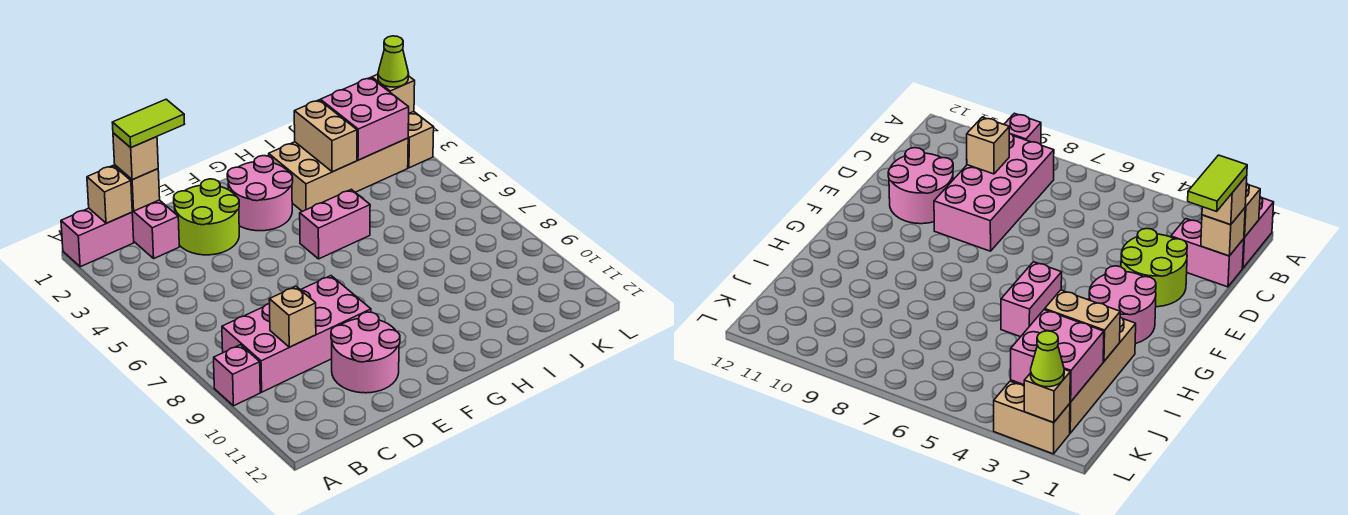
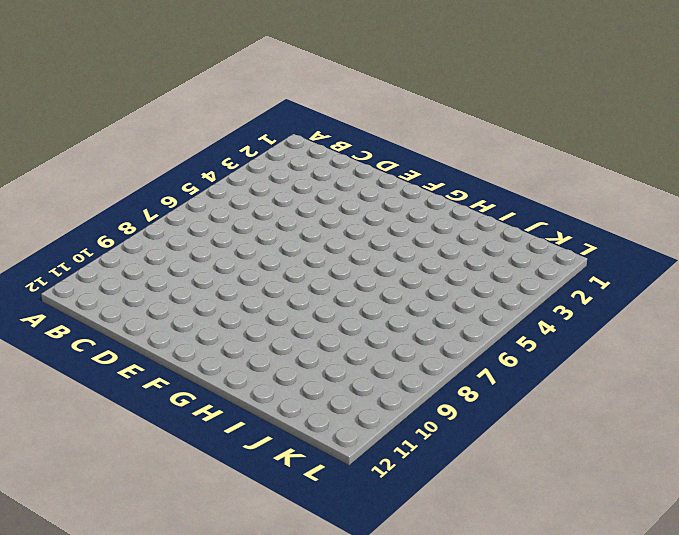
none -> pink 1x2 brick [61,208,134,267]
none -> pink 1x1 brick [214,345,260,406]
none -> pink 2x4 brick [222,276,371,392]

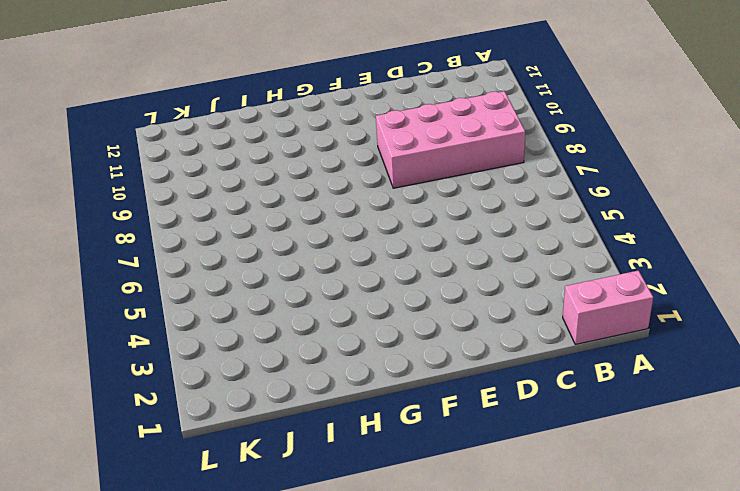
none -> pink 1x1 brick [214,345,260,406]
none -> pink 1x2 brick [132,200,179,258]
none -> lime 2x2 round brick [174,179,239,255]

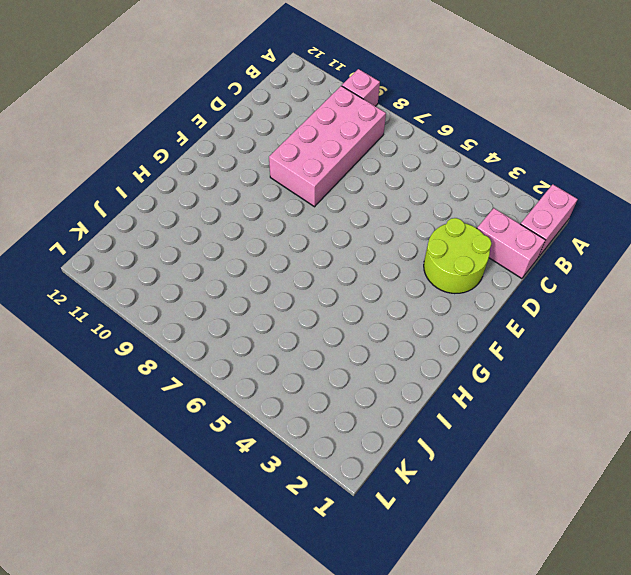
none -> pink 2x2 round brick [331,312,400,393]
none -> pink 2x2 round brick [227,156,293,231]
none -> pink 1x2 brick [300,189,370,259]

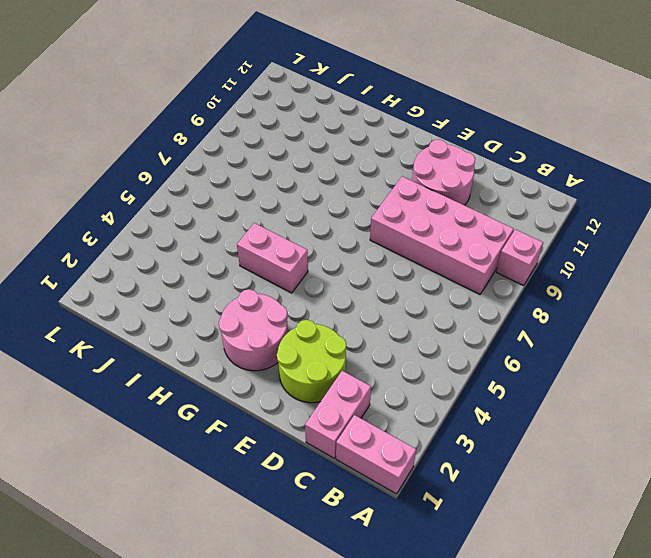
none -> tan 2x4 brick [269,138,408,211]
none -> tan 1x2 brick [408,112,434,168]
none -> tan 1x1 brick [87,166,132,223]

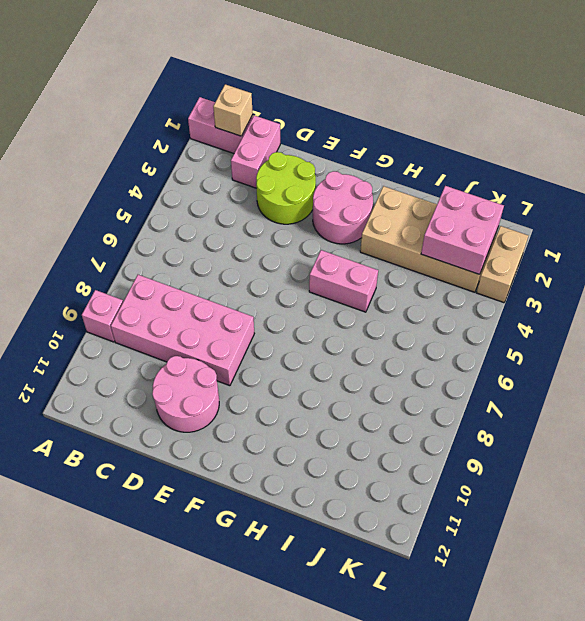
none -> tan 1x1 brick [115,165,160,211]
none -> tan 1x1 brick [269,287,316,347]
none -> tan 1x2 brick [294,100,357,172]

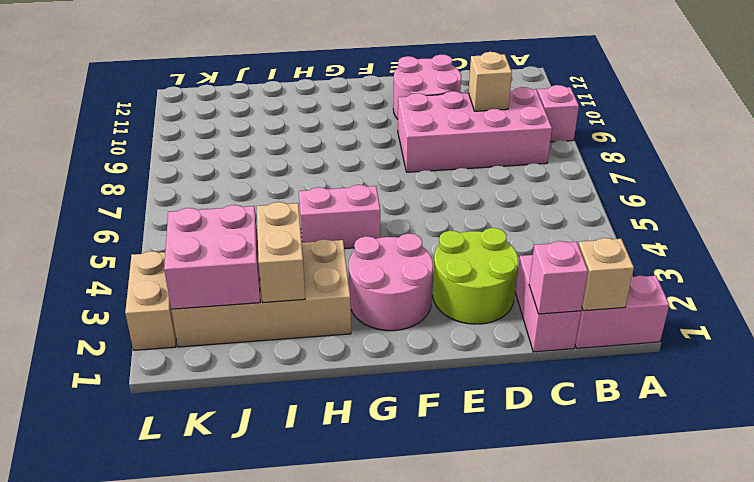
pink 1x1 brick [529,241,588,314] -> tan 1x1 brick [115,165,160,211]
none -> tan 1x1 brick [372,74,415,113]
none -> tan 1x1 brick [113,133,158,180]
none -> lime 1x1 cone [378,36,409,87]

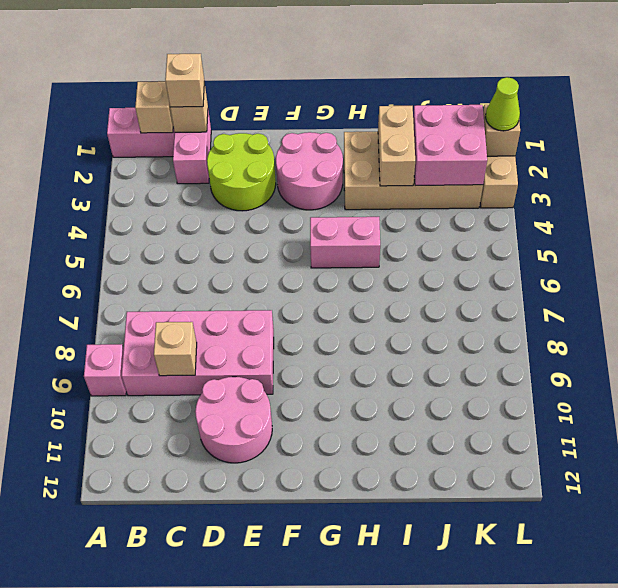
none -> lime 1x2 tile [112,99,184,147]

